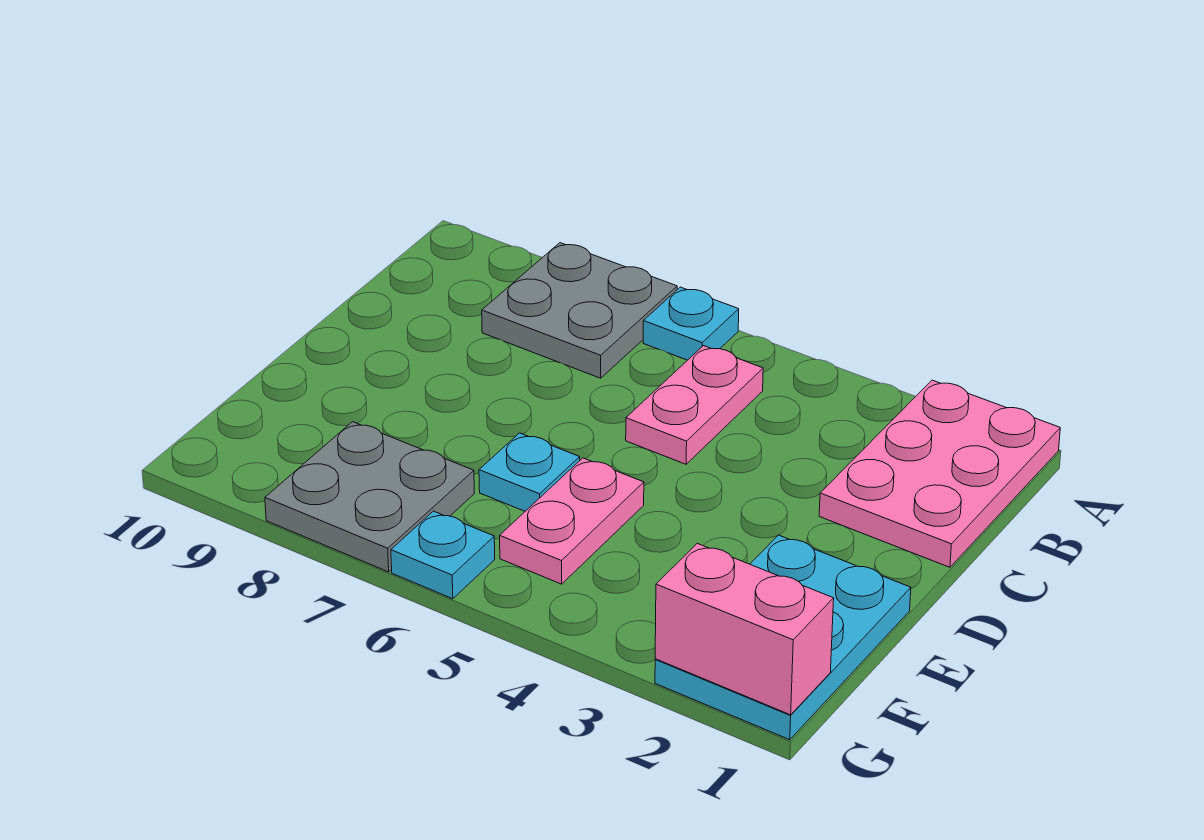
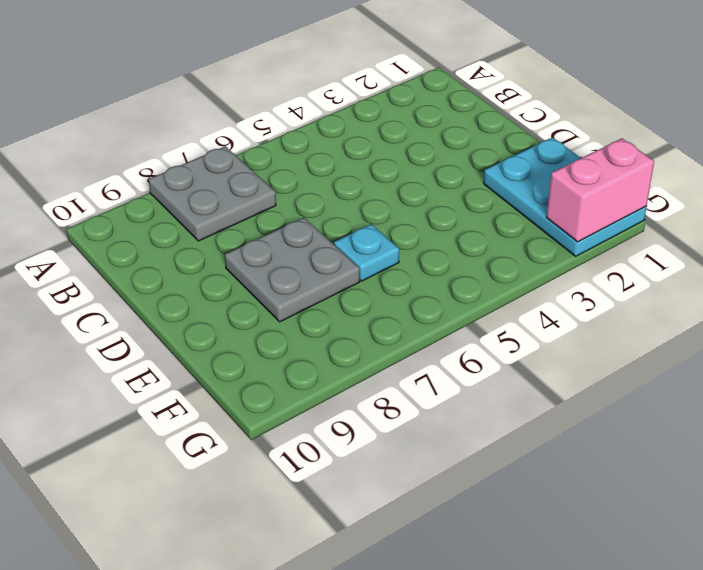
grey 2x2 plate [225,217,360,322] -> grey 2x2 plate moved to [265,422,474,572]
none -> pink 2x3 plate [819,380,1060,567]
none -> cyan 1x1 plate [643,287,739,360]

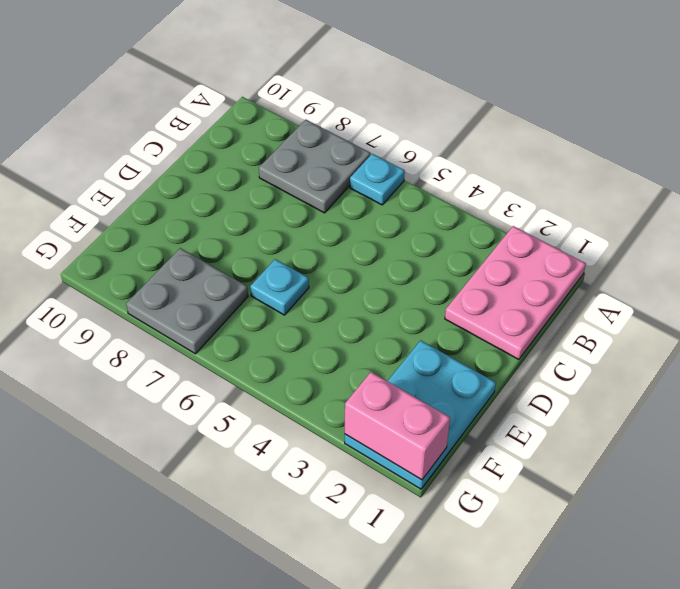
none -> pink 1x2 plate [626,346,763,464]
none -> pink 1x2 plate [500,458,644,584]

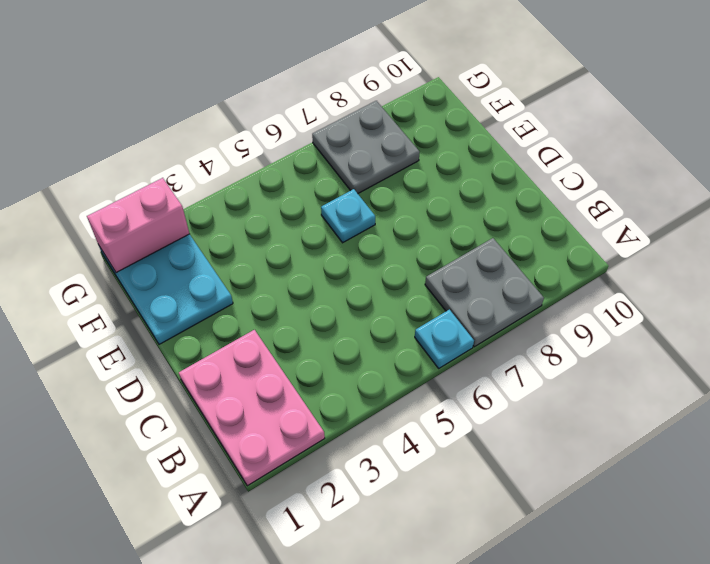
none -> pink 1x2 plate [626,346,763,464]
none -> pink 1x2 plate [500,458,644,584]

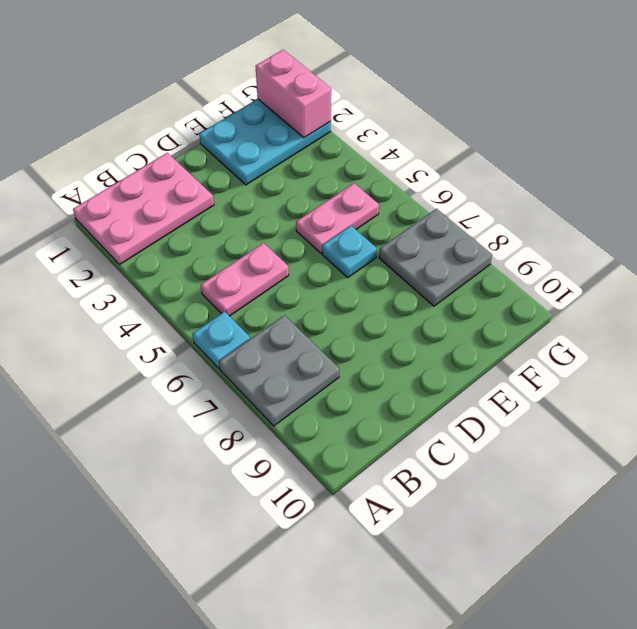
none -> cyan 1x1 plate [391,511,495,599]

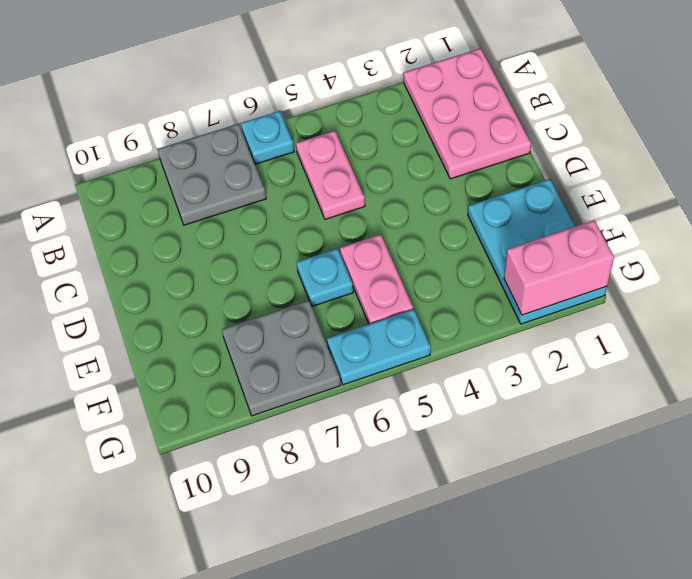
cyan 1x2 plate [327,309,431,385] -> cyan 1x1 plate [391,511,495,599]

